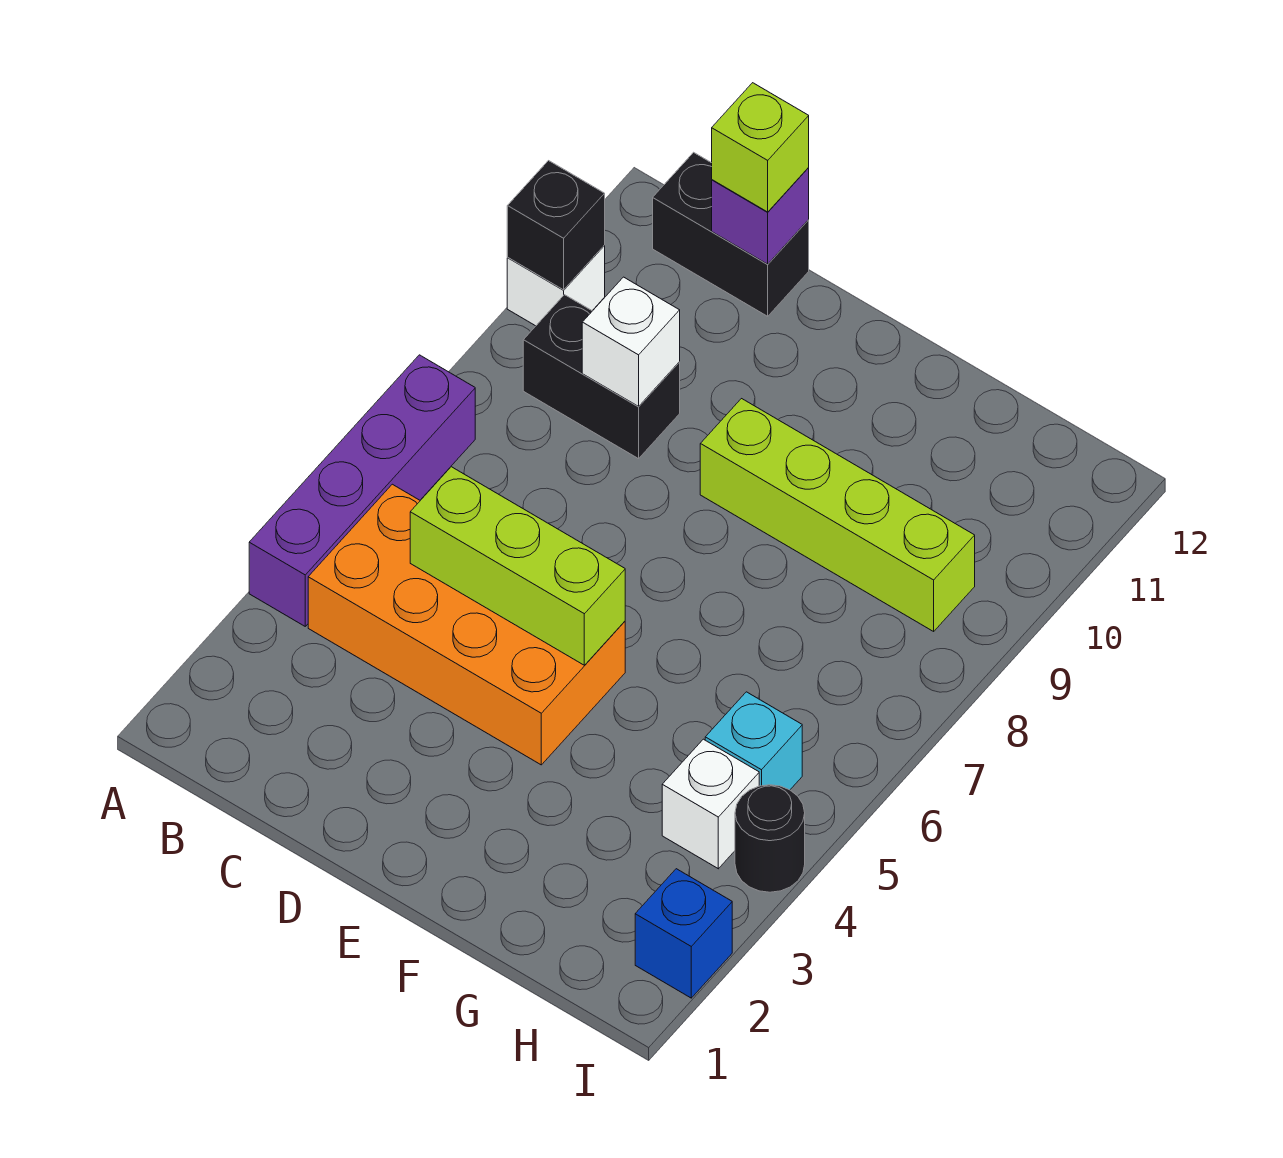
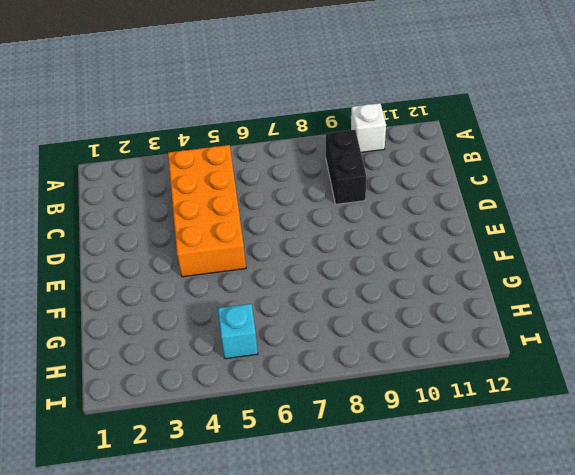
none -> purple 1x4 brick [249,355,475,626]
none -> black 1x2 brick [653,152,809,316]
none -> lime 1x4 brick [700,399,975,631]

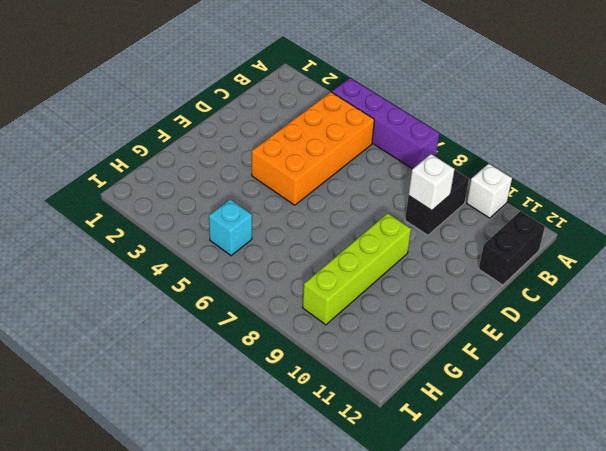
none -> white 1x1 brick [662,739,759,869]
none -> blue 1x1 brick [635,869,732,998]
none -> black 1x1 round brick [735,785,805,892]

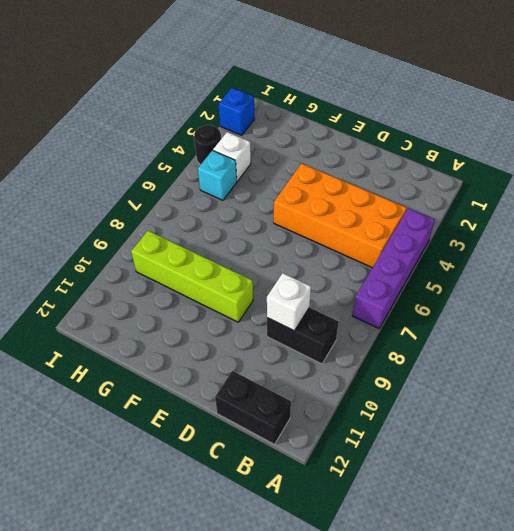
none -> white 1x1 brick [507,246,605,326]
none -> black 1x1 brick [507,161,605,290]
none -> lime 1x3 brick [410,467,625,665]

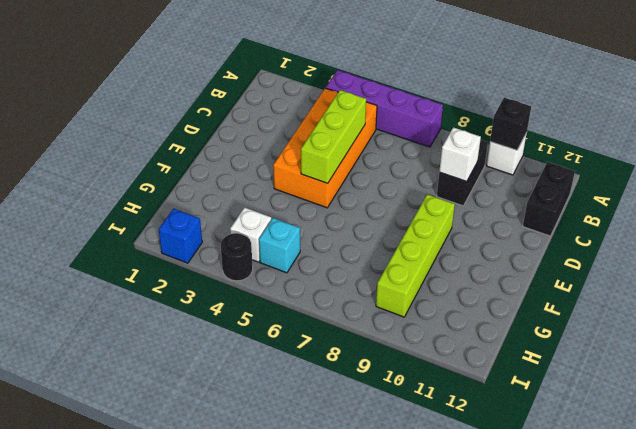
none -> purple 1x1 brick [712,167,809,264]
none -> lime 1x1 brick [712,83,809,212]

